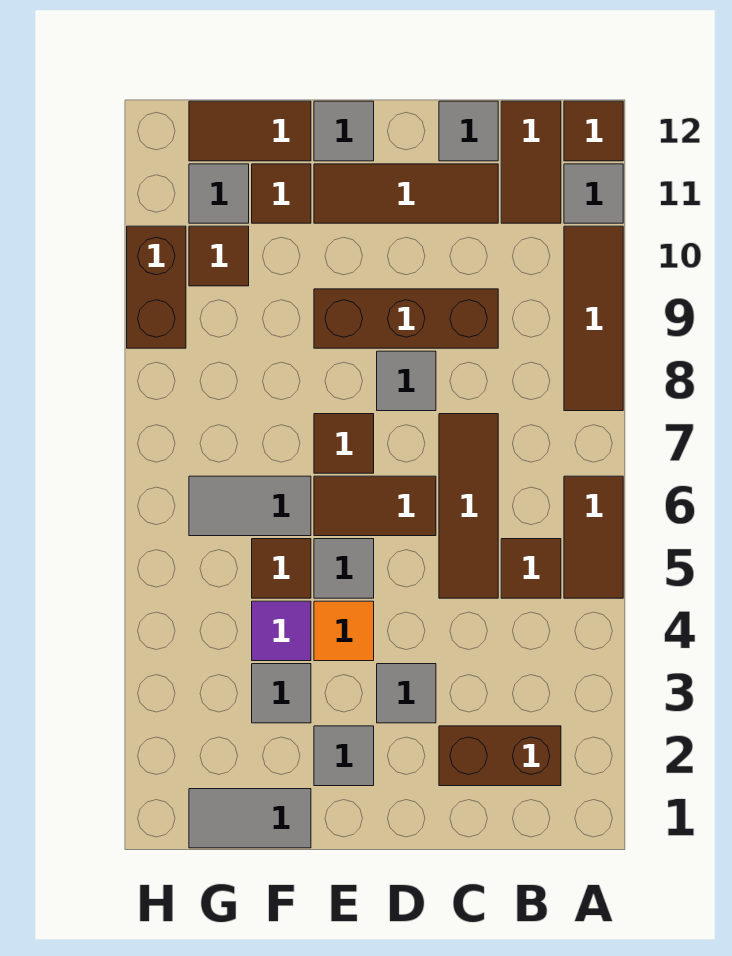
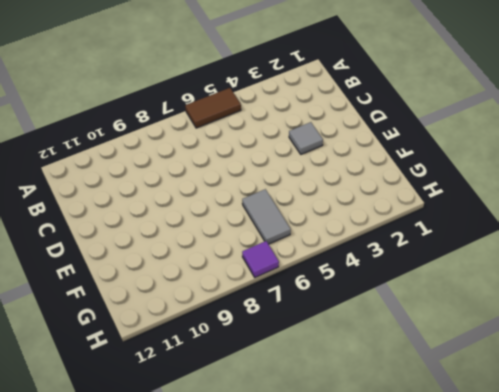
purple 1x1 tile [242,241,279,277] -> purple 1x1 tile moved to [252,601,311,661]
none -> brown 1x3 tile [564,226,623,411]
none -> grey 1x1 tile [564,164,623,223]
none -> brown 1x1 tile [564,101,623,161]

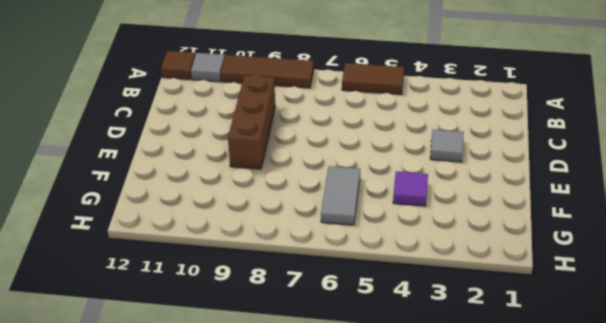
none -> brown 1x2 brick [439,726,561,786]
none -> brown 1x1 tile [501,539,561,598]
none -> brown 1x2 tile [501,101,561,223]

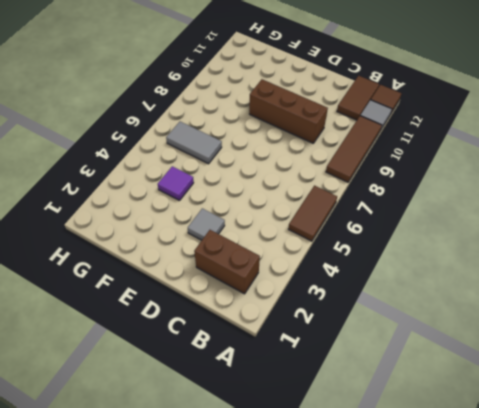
none -> brown 1x1 tile [501,539,561,598]
none -> brown 1x3 tile [439,414,498,598]
none -> brown 1x3 tile [314,164,498,223]

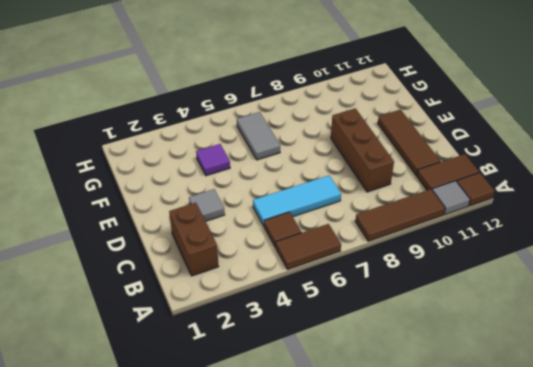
cyan 1x3 tile [253,176,341,226] -> brown 1x3 tile [439,414,498,598]
none -> grey 1x1 tile [439,101,498,161]
none -> brown 1x2 tile [314,476,436,536]
none -> grey 1x1 tile [377,351,436,411]

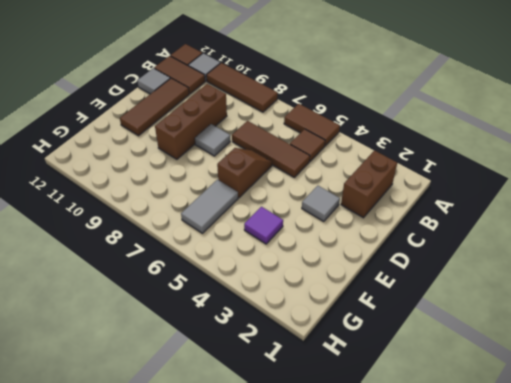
brown 1x2 slope [217,148,272,198] -> brown 1x2 tile [314,476,436,536]
none -> grey 1x1 tile [314,726,374,786]
none -> orange 1x1 tile [314,601,374,661]
none -> grey 1x1 tile [314,539,374,598]

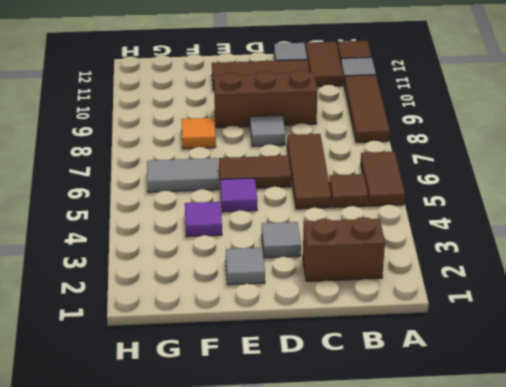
purple 1x1 tile [220,178,257,212] -> grey 1x1 tile [314,539,374,598]
orange 1x1 tile [181,118,216,149] -> orange 1x1 tile moved to [314,601,374,661]
none -> brown 1x1 tile [314,414,374,473]
none -> grey 1x1 tile [314,101,374,161]
none -> grey 1x2 tile [189,789,311,848]

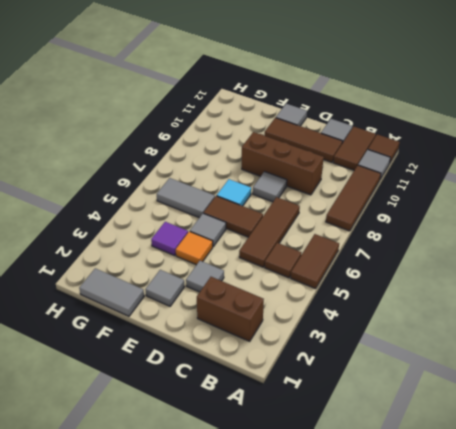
cyan 1x1 tile [217,179,251,206] -> brown 1x1 tile [314,414,374,473]
none -> grey 1x1 tile [252,664,311,723]
none -> brown 1x1 tile [252,539,311,598]
none -> brown 1x1 tile [252,164,311,223]

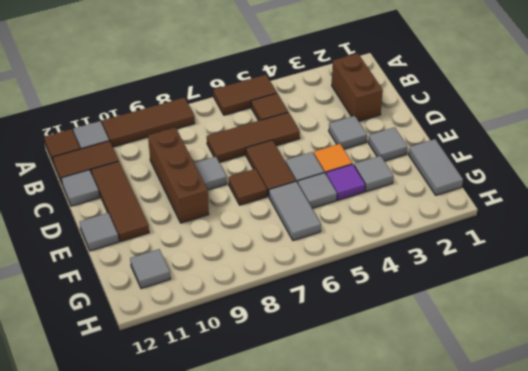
grey 1x1 tile [298,173,337,208] -> brown 1x1 tile [252,539,311,598]
none -> brown 1x1 tile [252,164,311,223]
none -> brown 1x2 tile [189,101,311,161]
none -> brown 1x1 tile [189,226,249,286]

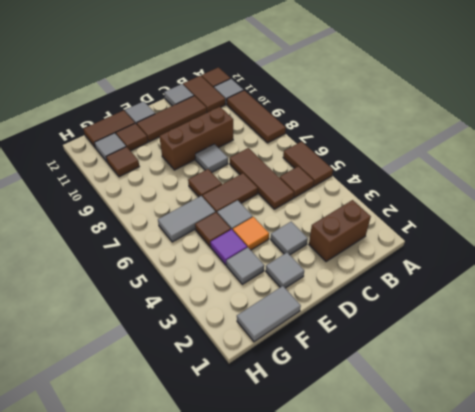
none -> brown 1x2 brick [127,226,186,348]

